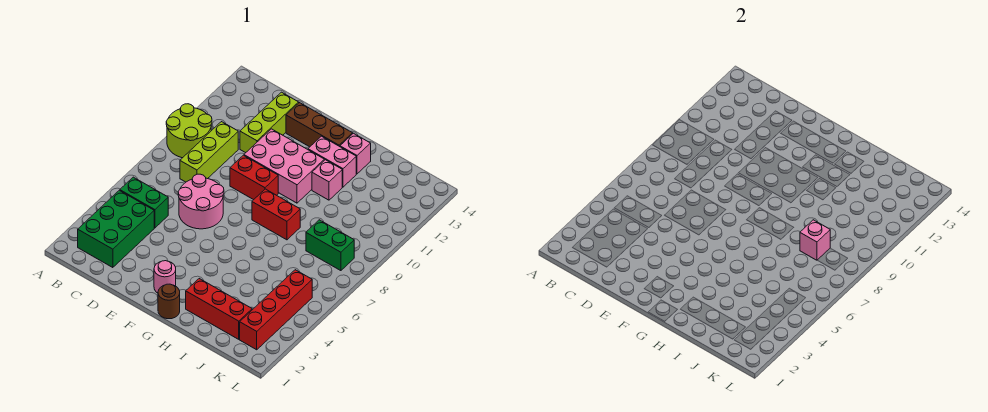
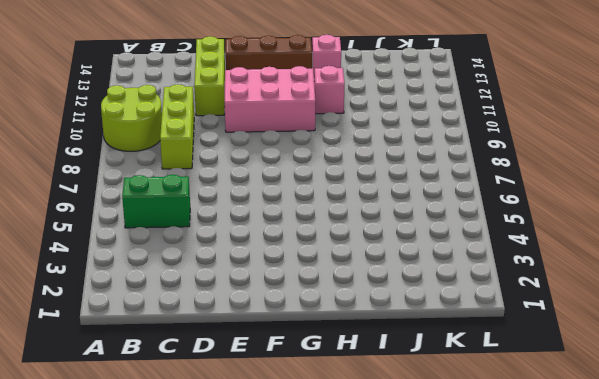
none -> green 2x3 brick [78,190,154,268]
none -> pink 2x2 round brick [178,174,224,229]
none -> red 1x2 brick [230,155,278,200]

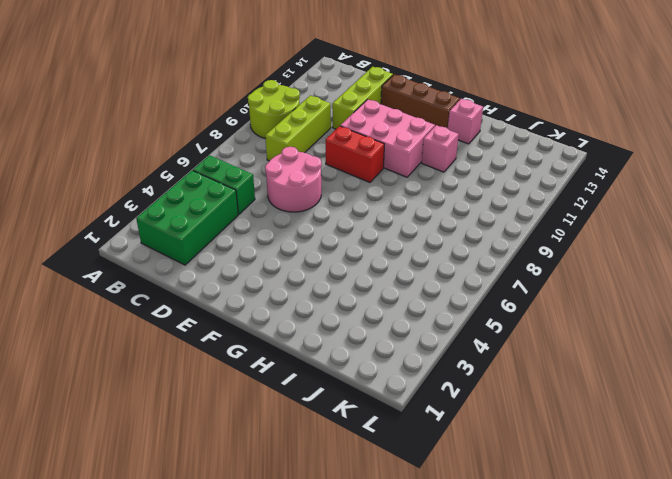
none -> pink 1x1 round brick [154,261,176,293]
none -> brown 1x1 round brick [158,284,180,319]
none -> red 1x2 brick [252,189,300,240]

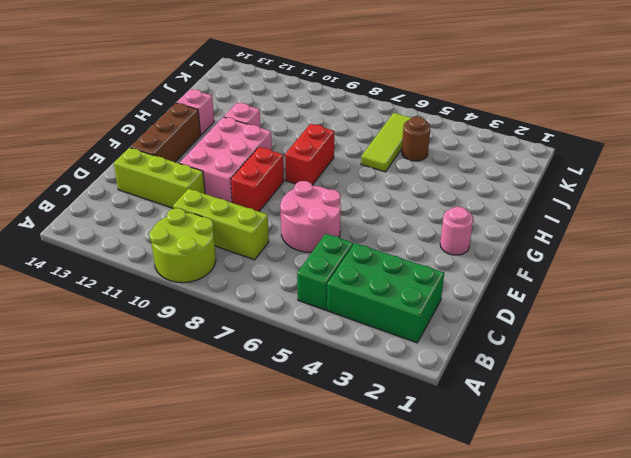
lime 1x3 tile [361,113,411,172] -> none
brown 1x1 round brick [402,117,430,161] -> brown 1x1 round brick moved to [158,284,180,319]
none -> pink 1x2 brick [308,136,356,187]
none -> red 1x3 brick [186,279,252,339]
none -> green 1x2 brick [306,220,354,271]

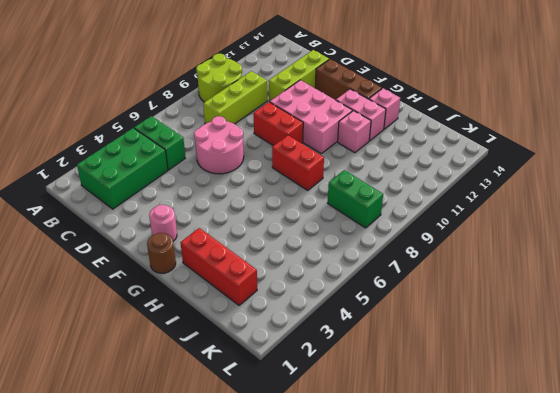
none -> red 1x4 brick [240,270,312,350]
none -> pink 1x1 brick [800,220,830,260]

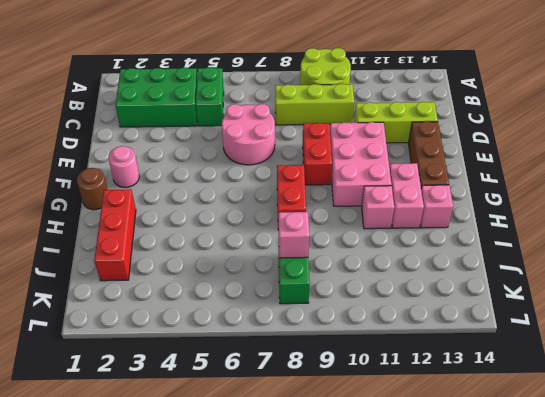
none -> red 1x4 brick [240,270,312,350]

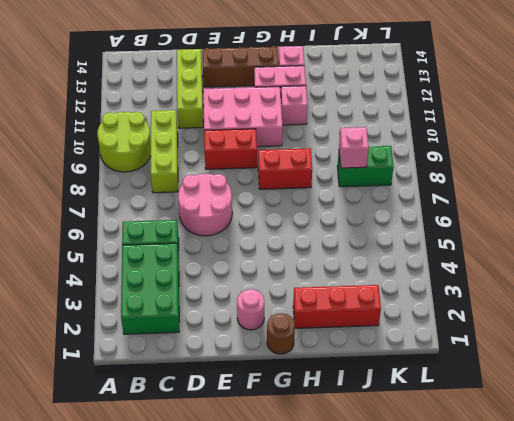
none -> red 1x4 brick [240,270,312,350]

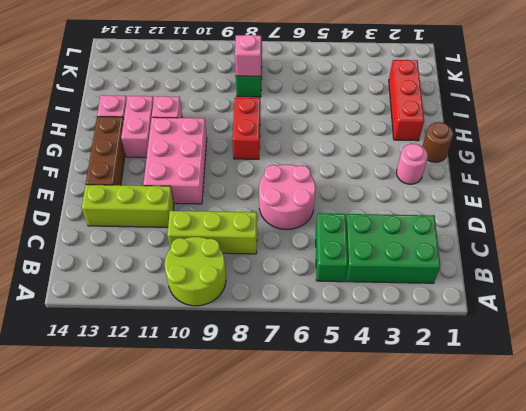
none -> red 1x2 brick [230,155,278,200]
none -> red 1x4 brick [240,270,312,350]

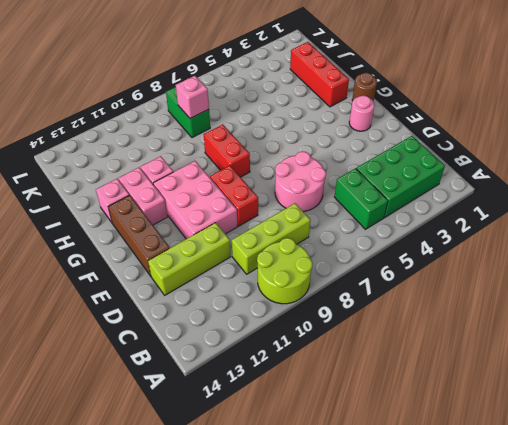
none -> red 1x4 brick [240,270,312,350]

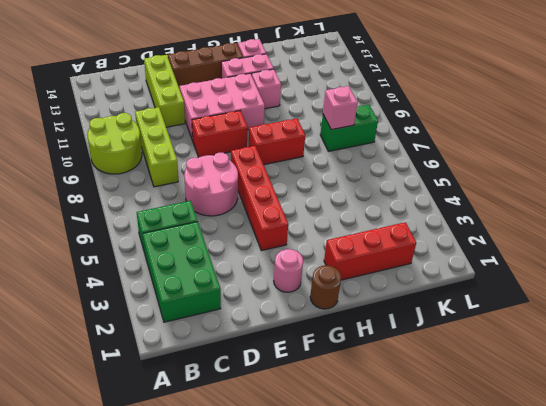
red 1x4 brick [231,146,288,251] -> red 1x4 brick moved to [240,270,312,350]

